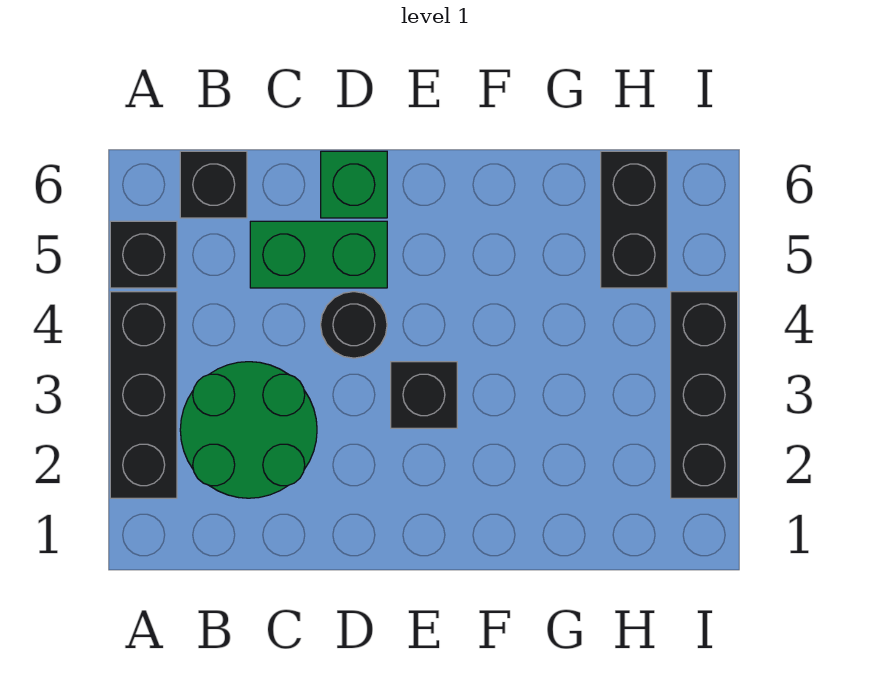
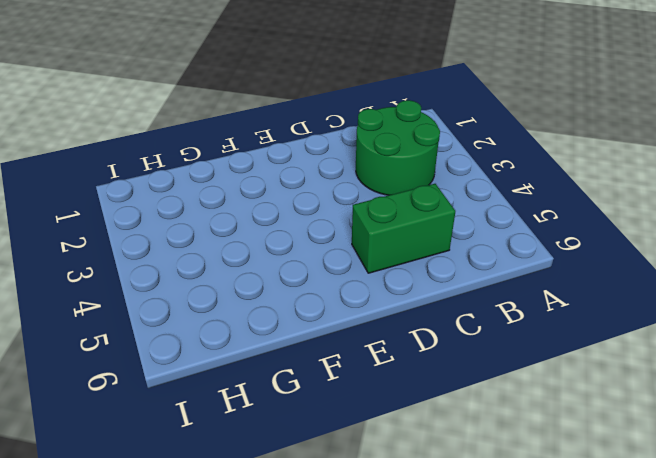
none -> black 1x3 brick [110,292,177,498]
none -> black 1x1 brick [110,221,177,288]

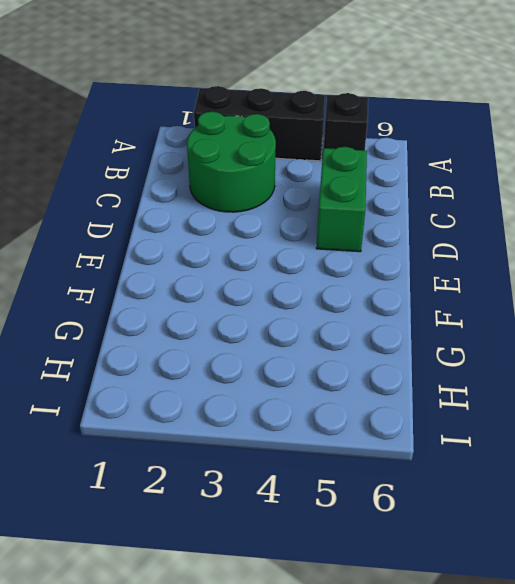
none -> black 1x1 brick [180,151,247,218]
none -> black 1x1 round brick [321,292,387,358]

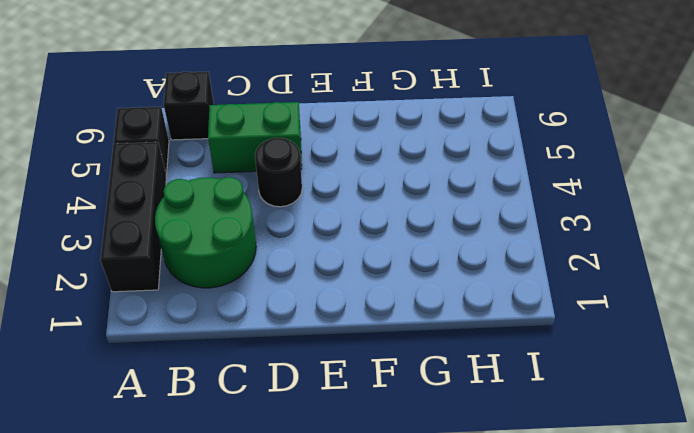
none -> green 1x1 brick [321,151,387,218]
none -> black 1x1 brick [391,362,457,428]

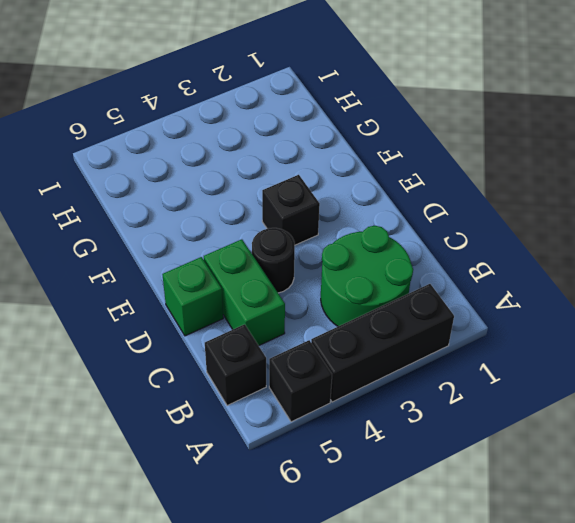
none -> black 1x2 brick [601,151,667,288]
none -> black 1x3 brick [671,292,738,498]

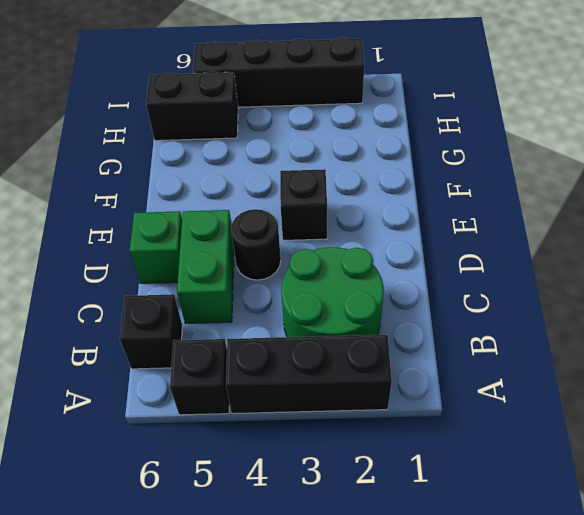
black 1x4 brick [193,37,364,107] -> black 1x3 brick [671,292,738,498]

